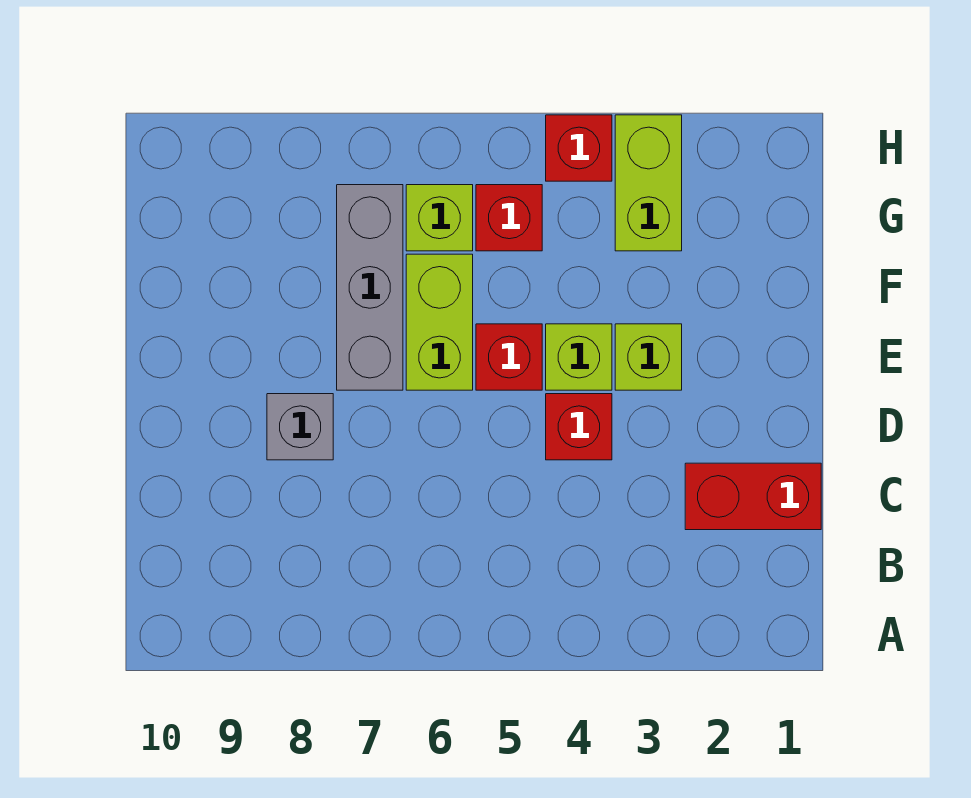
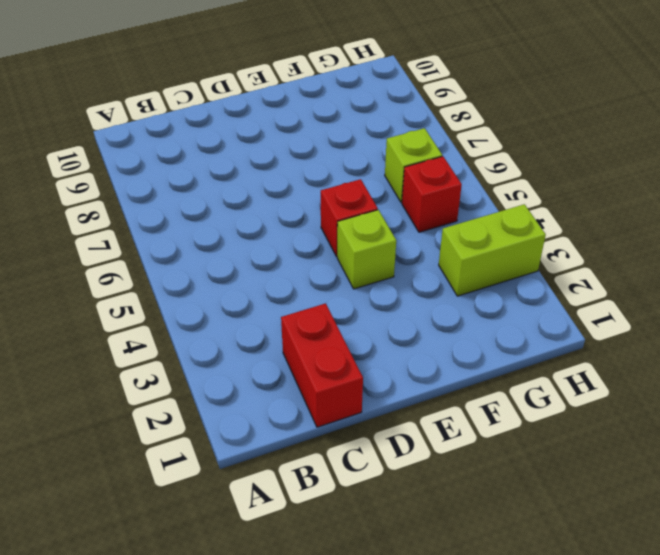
none -> red 1x1 brick [546,394,612,460]
none -> grey 1x1 brick [267,394,333,460]
none -> lime 1x1 brick [615,324,682,390]

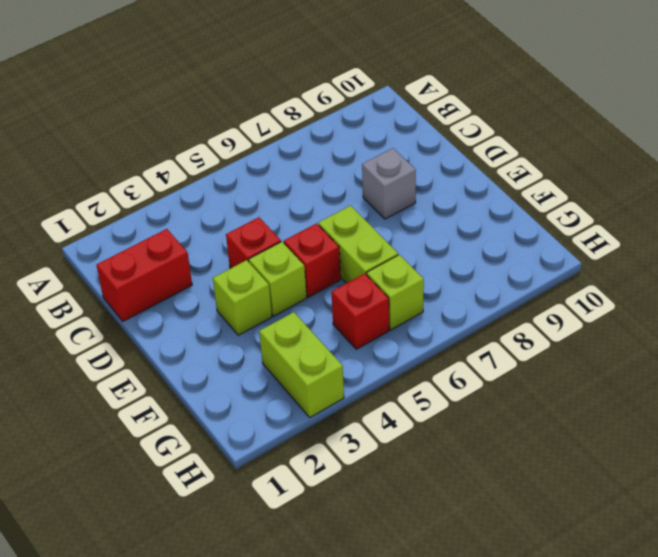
none -> grey 1x3 brick [337,185,403,390]
none -> red 1x1 brick [546,115,612,181]

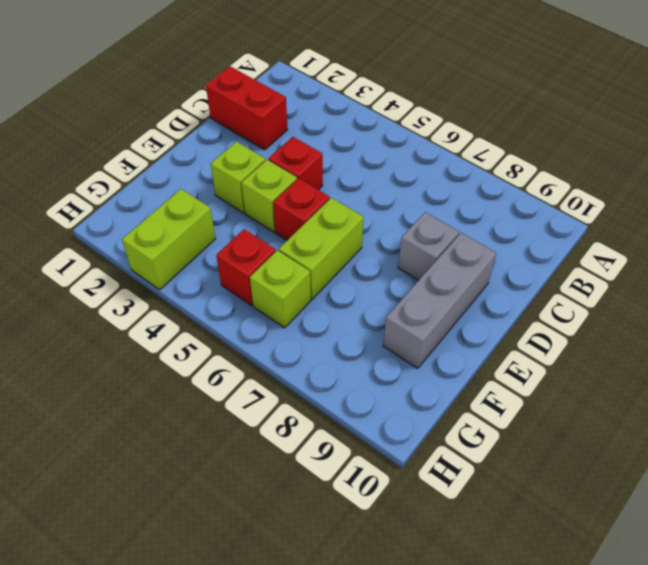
grey 1x3 brick [383,233,496,368] -> grey 1x3 brick moved to [337,185,403,390]
none -> red 1x1 brick [546,115,612,181]

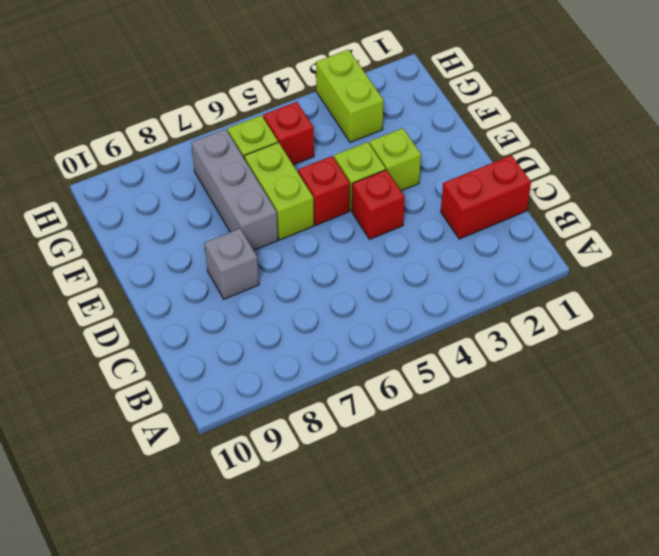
none -> red 1x1 brick [546,115,612,181]

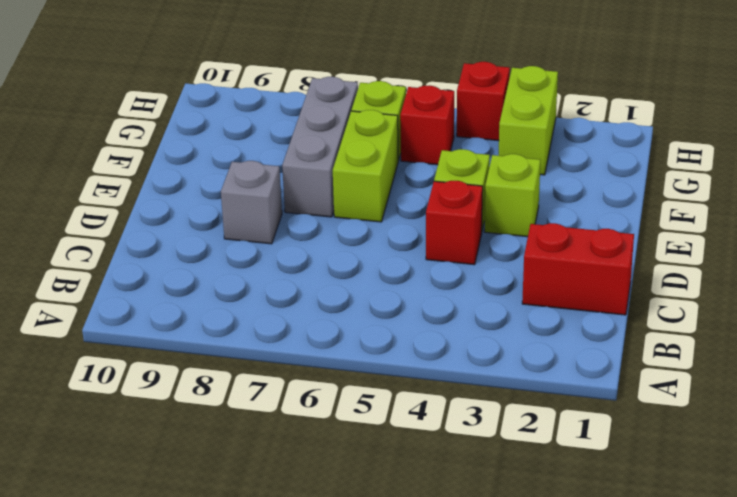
none -> red 1x1 brick [476,324,542,390]

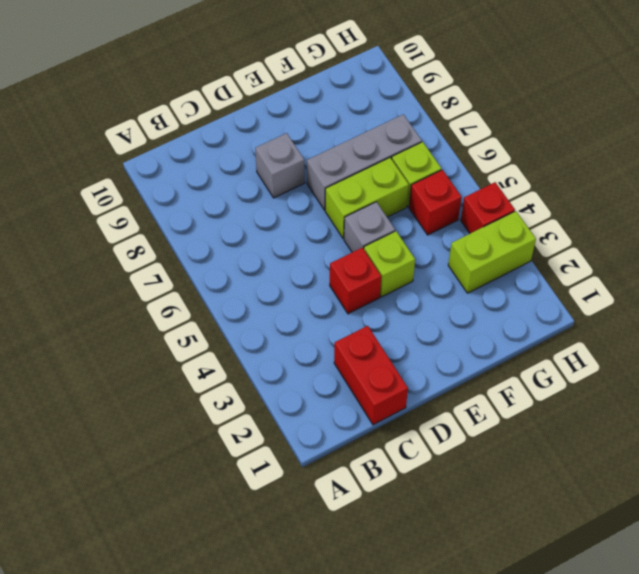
grey 1x1 brick [344,202,395,252] -> red 1x1 brick [476,324,542,390]
none -> lime 1x1 brick [615,324,682,390]

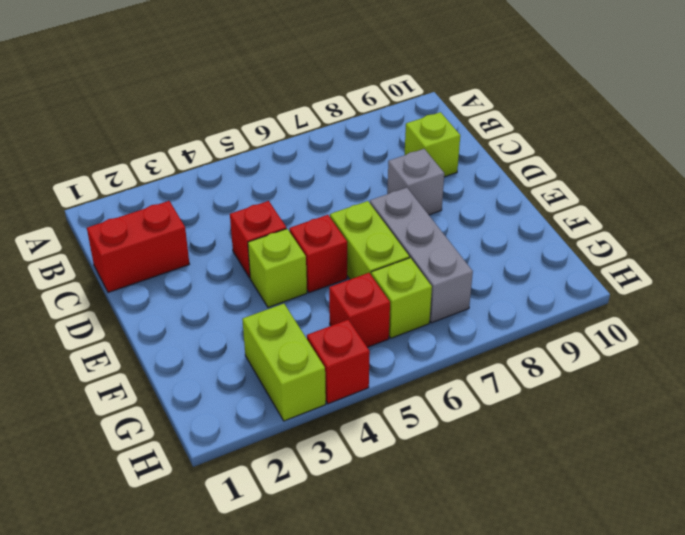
lime 1x1 brick [405,112,460,177] -> lime 1x1 brick moved to [615,324,682,390]

